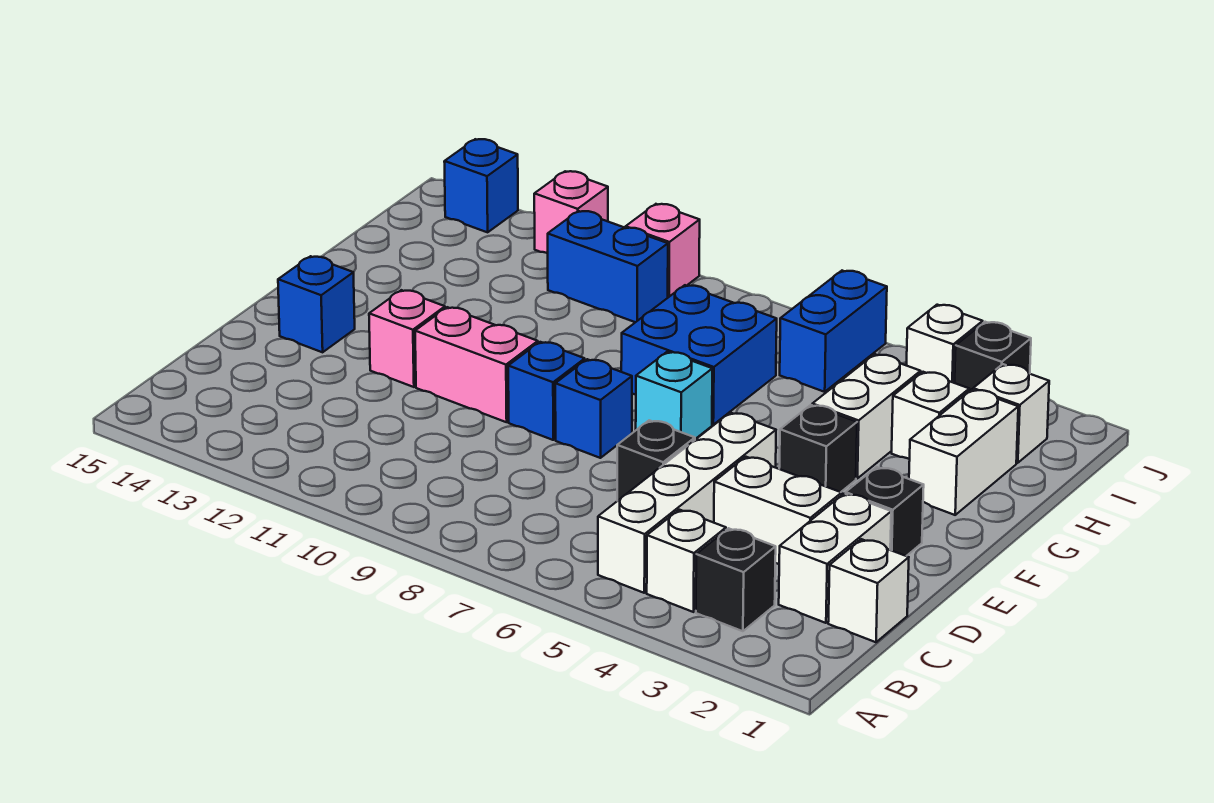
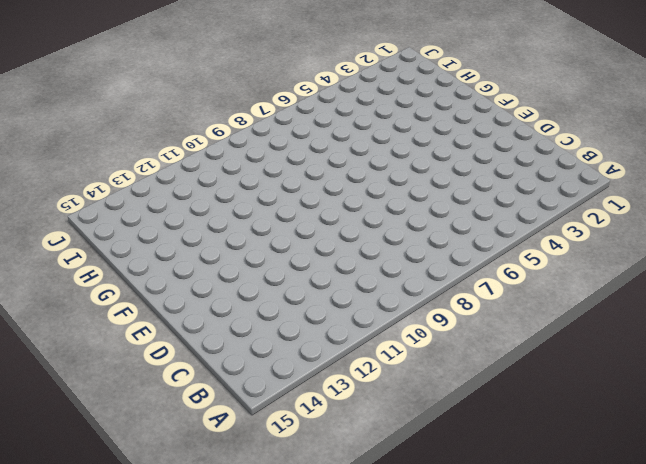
none -> black 1x1 brick [696,528,776,631]
none -> white 1x1 brick [647,510,726,612]
none -> white 1x4 brick [598,413,776,593]

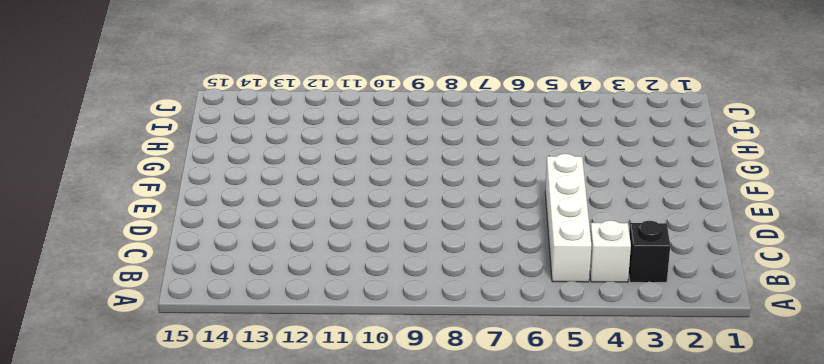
none -> white 1x1 brick [828,539,909,642]
none -> white 1x2 brick [779,494,891,623]
none -> white 1x2 brick [714,457,842,564]

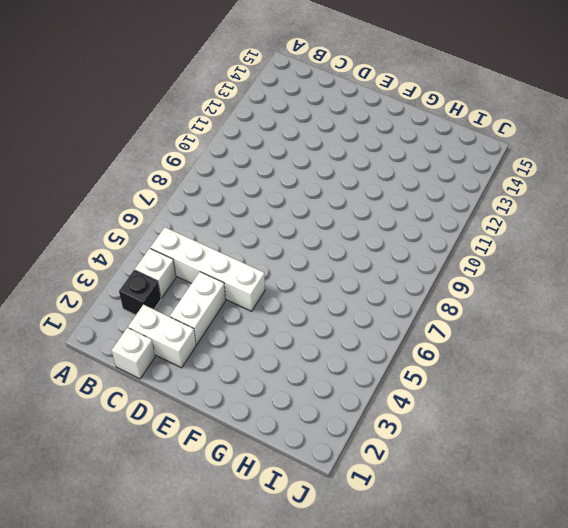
none -> black 1x1 brick [617,420,695,501]
none -> black 1x1 brick [846,467,924,556]
none -> blue 1x1 brick [555,359,632,458]

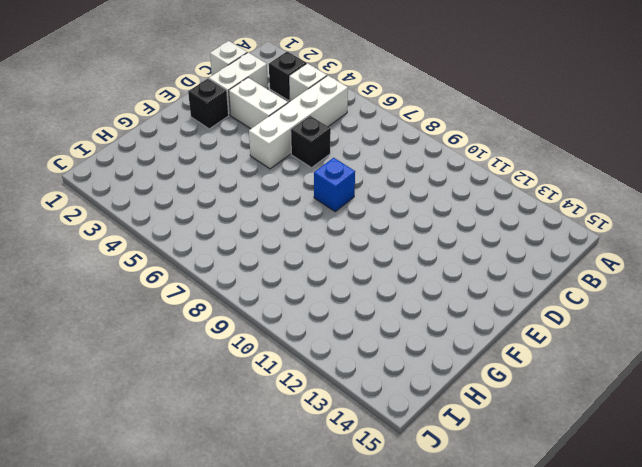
none -> blue 1x1 brick [508,342,585,440]
none -> pink 1x2 brick [415,307,538,422]
none -> pink 1x1 brick [369,290,445,387]

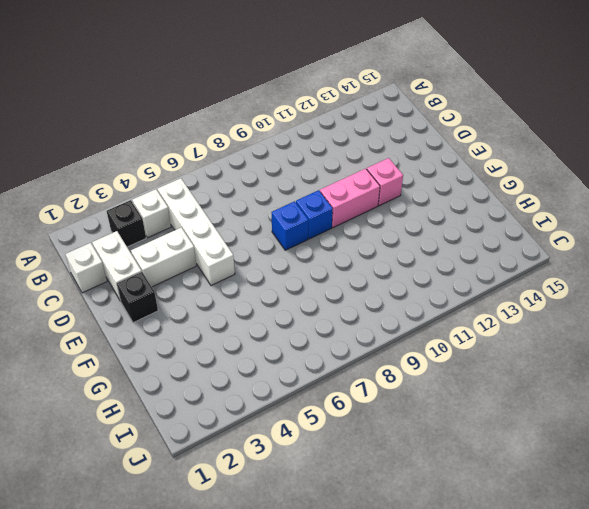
none -> black 1x1 brick [617,420,695,501]
none -> blue 1x1 brick [278,256,355,352]
none -> black 1x1 brick [779,405,857,492]

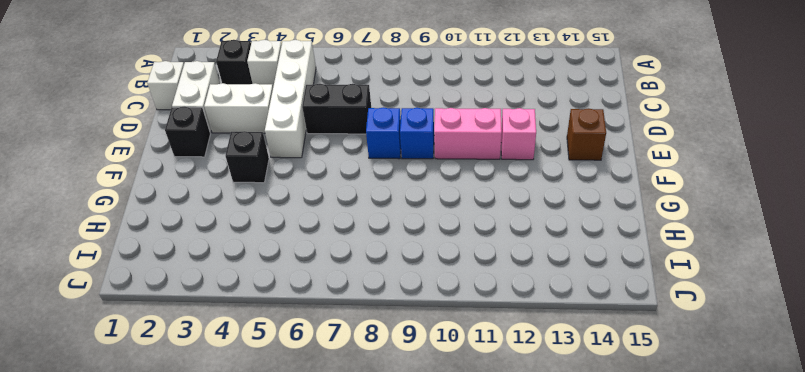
black 1x2 brick [302,84,371,134] -> black 1x1 brick [617,420,695,501]
brown 1x1 brick [567,108,606,160] -> blue 1x1 brick [278,256,355,352]
none -> cyan 1x1 brick [636,352,712,439]
none -> white 1x2 brick [909,389,1018,515]
none -> white 1x2 brick [812,354,921,478]

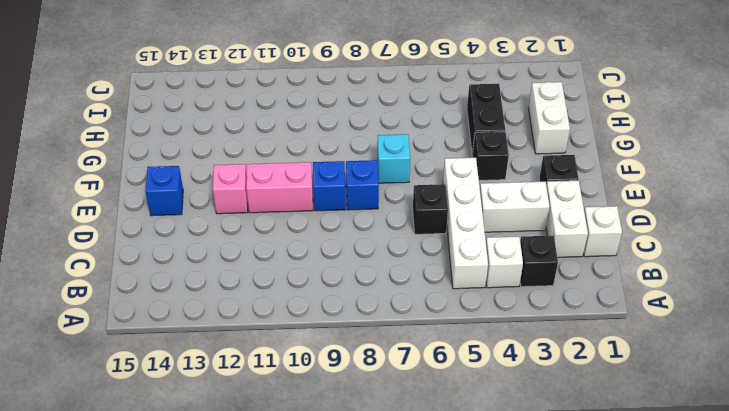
black 1x2 brick [467,84,505,155] -> white 1x2 brick [812,354,921,478]
none -> blue 2x2 brick [621,285,777,425]
none -> white 1x1 brick [892,372,969,459]
none -> white 1x1 brick [973,364,1049,463]

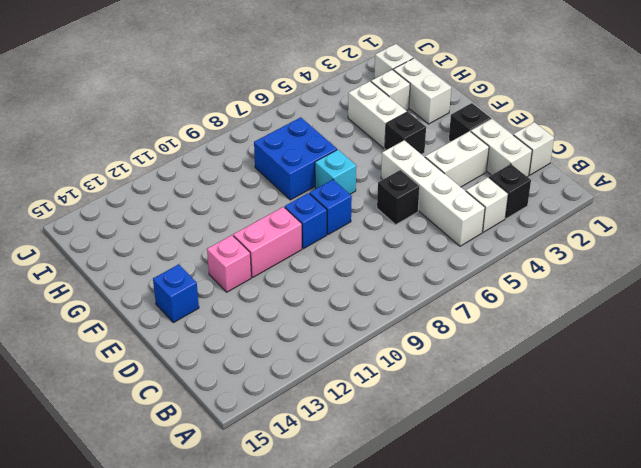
none -> blue 1x2 brick [780,271,887,392]
none -> blue 1x2 brick [548,211,668,322]
none -> black 1x1 brick [955,322,1031,391]

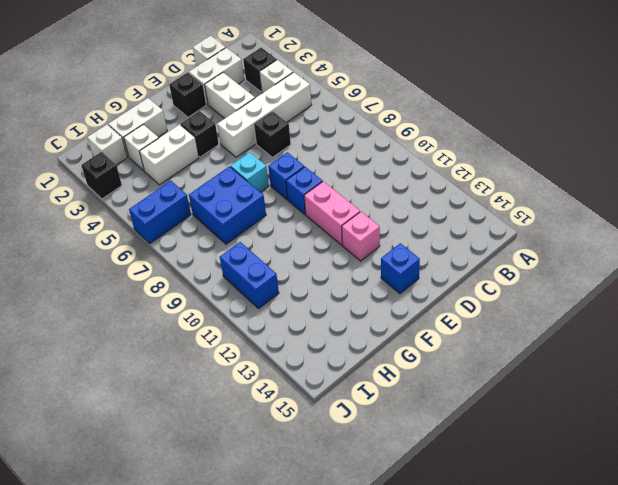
none -> white 1x1 brick [906,305,983,383]
none -> pink 1x1 brick [626,204,700,297]
none -> pink 1x1 brick [534,171,608,253]

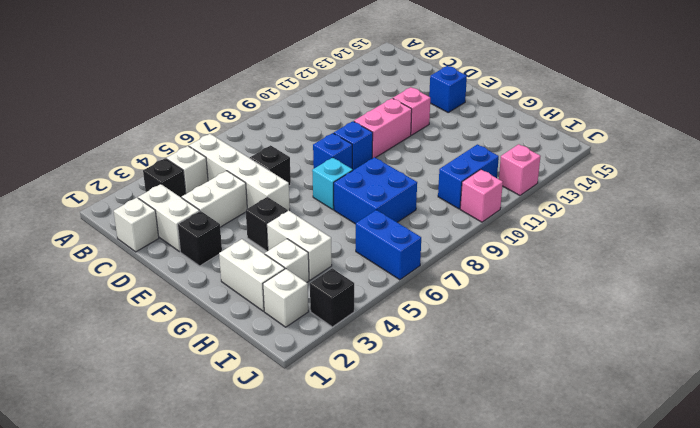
none -> white 1x1 brick [906,305,983,383]
none -> blue 1x1 brick [444,139,518,232]

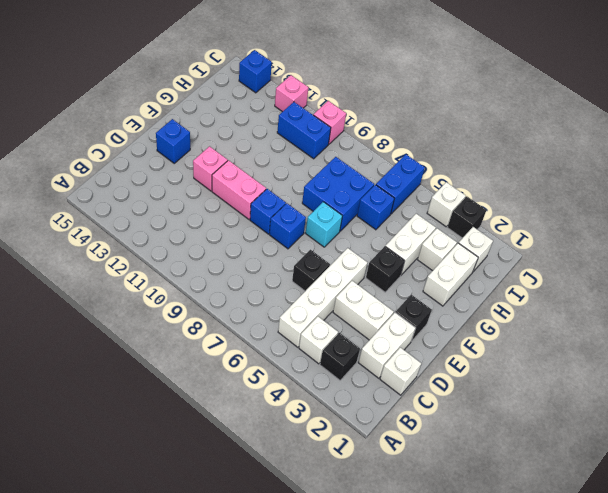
blue 1x1 brick [357,185,394,230] -> none

